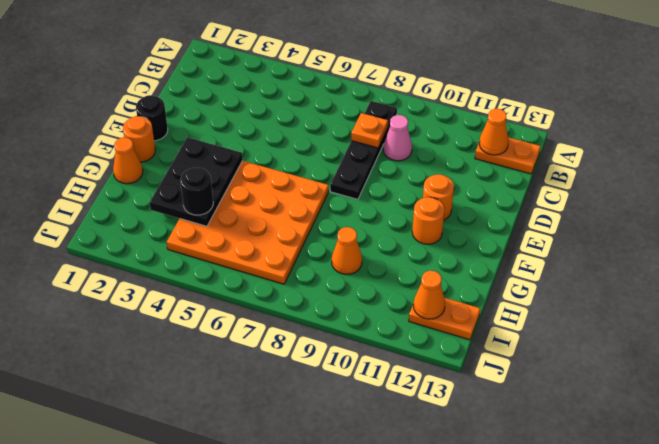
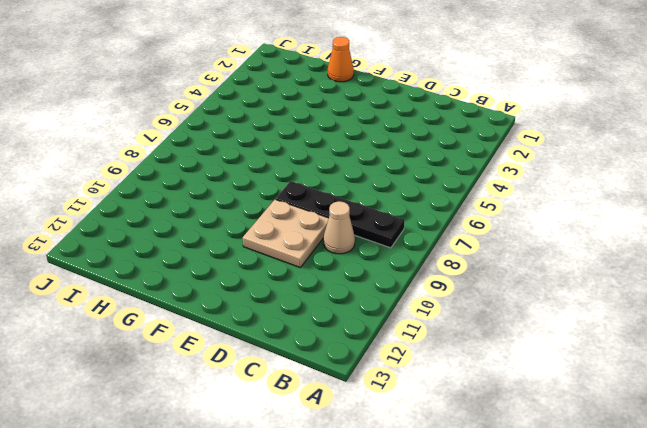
tan 1x1 cone [323,201,355,254] -> pink 1x1 cone [383,115,412,161]
tan 2x2 plate [243,199,329,267] -> none
none -> orange 1x2 plate [475,137,541,174]
none -> black 1x1 round brick [136,95,168,141]
none -> orange 1x1 round brick [423,174,454,220]

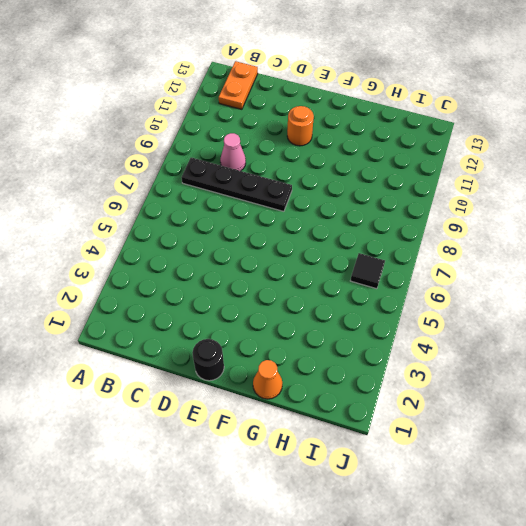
black 1x1 tile [350,253,385,289] -> orange 4x4 plate [167,161,329,284]
none -> orange 1x1 round brick [123,116,155,162]
none -> orange 1x1 round brick [412,197,444,244]
none -> orange 1x1 cone [332,227,362,274]

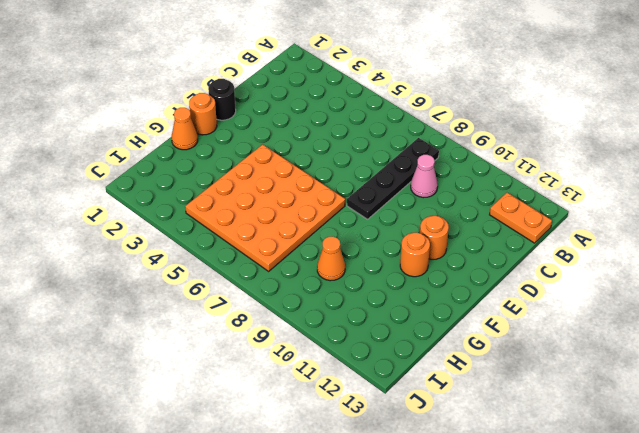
none -> orange 1x2 plate [409,298,480,340]
none -> orange 1x1 cone [479,109,509,155]
none -> orange 1x1 plate [351,113,388,148]

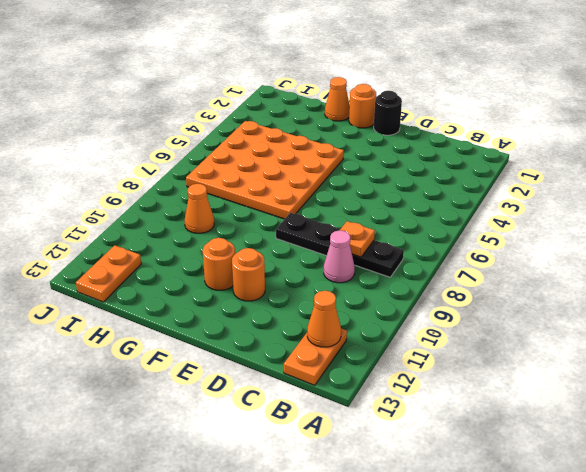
none -> black 2x3 plate [150,137,243,226]
none -> orange 1x1 cone [413,271,445,319]
none -> black 1x1 round brick [180,167,213,215]

